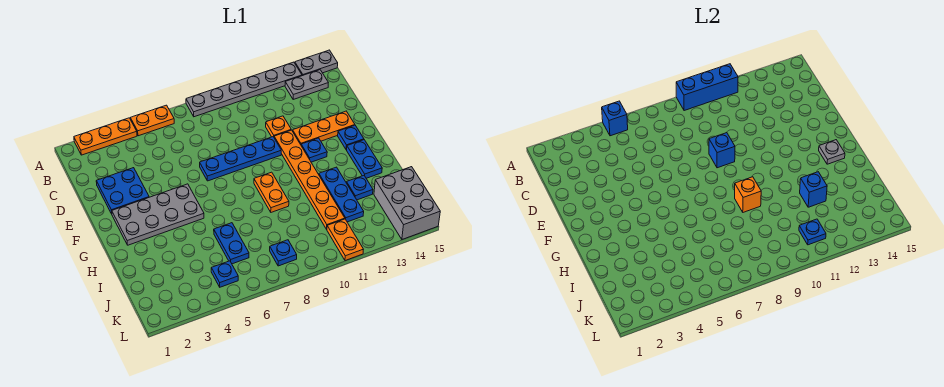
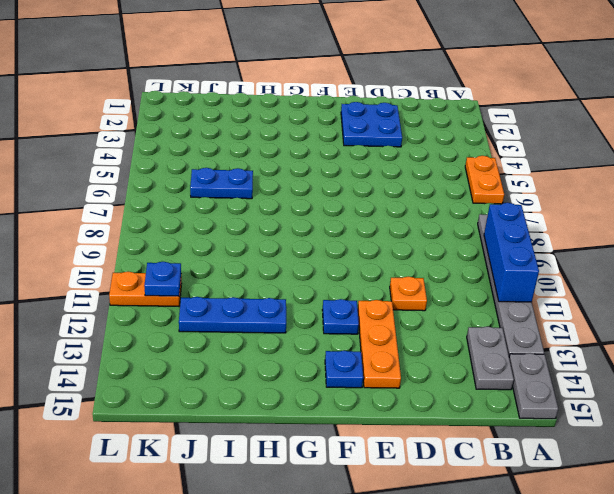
none -> orange 1x3 plate [74,118,137,155]
none -> blue 1x4 plate [200,137,281,181]
none -> orange 1x6 plate [274,130,345,229]

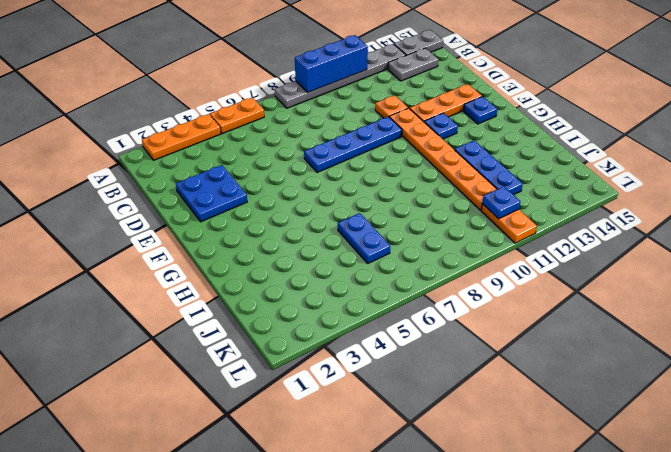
none -> grey 2x4 plate [112,184,204,245]
none -> orange 1x2 plate [254,172,289,212]
none -> blue 1x2 plate [347,140,382,178]

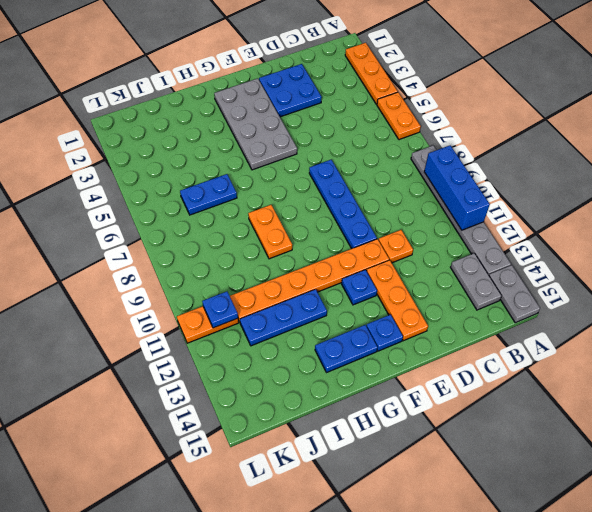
orange 1x2 plate [248,205,292,259] -> orange 1x2 plate turned to [254,172,289,212]
none -> blue 1x1 plate [347,176,373,200]
none -> grey 2x3 brick [374,167,440,239]
none -> blue 1x1 plate [211,261,238,287]

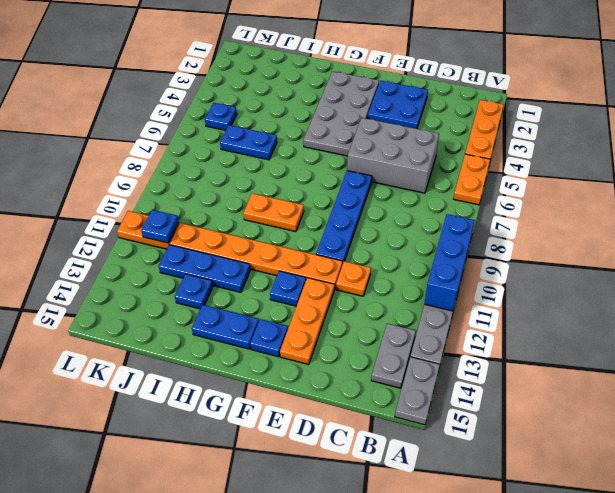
grey 2x3 brick [347,118,439,193] -> grey 2x3 brick moved to [374,167,440,239]
none -> blue 1x1 plate [270,240,297,266]
none -> blue 1x1 brick [602,101,628,136]
none -> blue 1x1 brick [709,133,735,168]

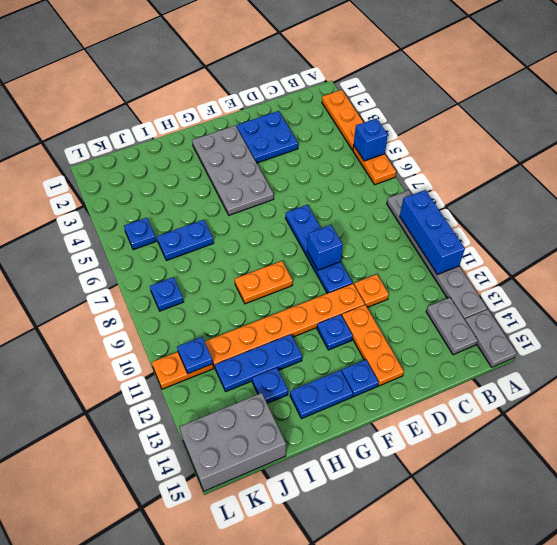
none -> grey 1x1 plate [819,140,845,164]
none -> orange 1x1 brick [735,177,761,212]
none -> blue 1x1 brick [800,172,827,207]

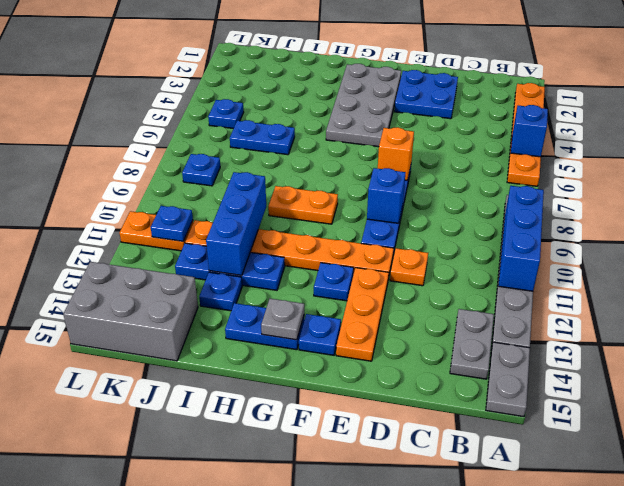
orange 1x1 brick [378,127,414,181] -> orange 1x1 brick moved to [735,177,761,212]
blue 1x3 brick [206,172,266,276] -> blue 1x1 brick [800,172,827,207]

